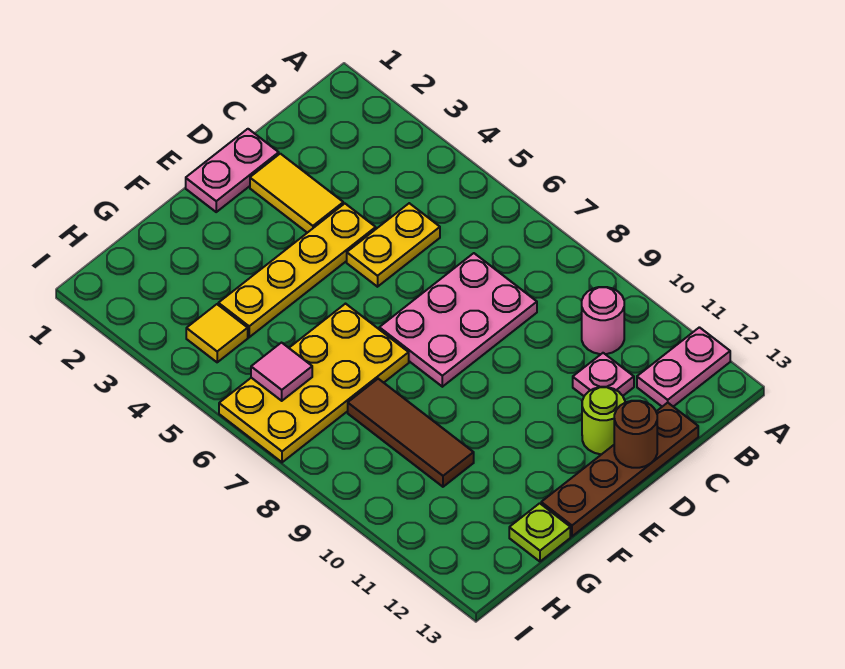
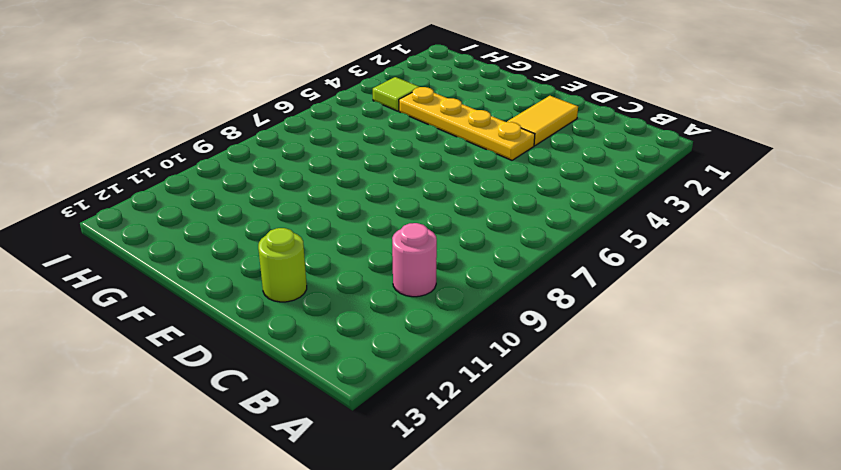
lime 1x1 tile [373,77,419,111] -> yellow 1x1 tile [186,304,248,362]
none -> pink 1x2 plate [637,327,730,407]
none -> yellow 1x2 plate [347,203,440,287]
none -> pink 2x3 plate [379,253,537,387]

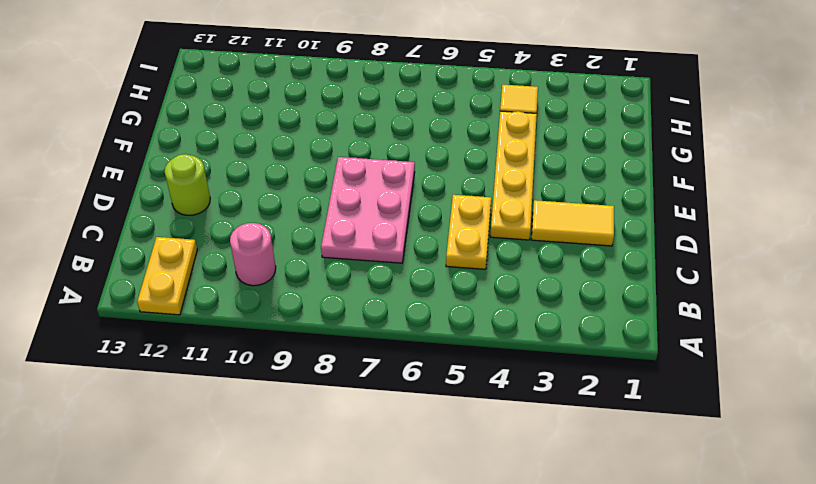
yellow 1x2 plate [137,237,197,315] -> pink 1x2 plate [637,327,730,407]
none -> pink 1x1 plate [573,353,634,396]
none -> brown 1x4 plate [541,403,698,536]
none -> pink 1x2 plate [186,129,279,212]

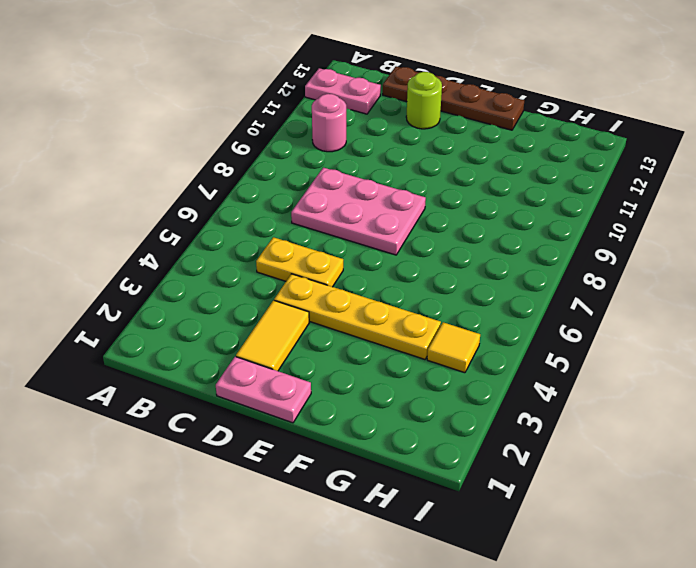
none -> pink 1x1 plate [573,353,634,396]
none -> yellow 2x4 plate [219,304,409,462]
none -> brown 1x3 tile [348,379,474,487]

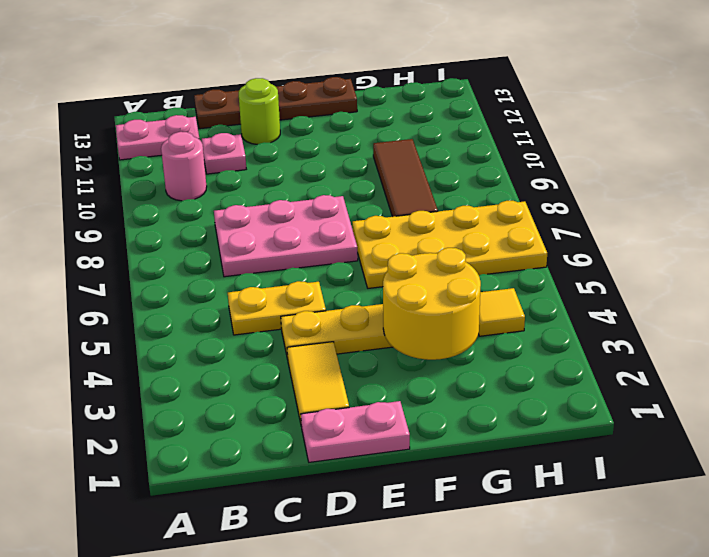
yellow 2x2 round brick [383,248,481,360] -> none
none -> lime 1x1 plate [509,503,570,561]
none -> brown 1x1 round brick [614,401,657,468]
none -> pink 1x1 tile [251,343,312,401]

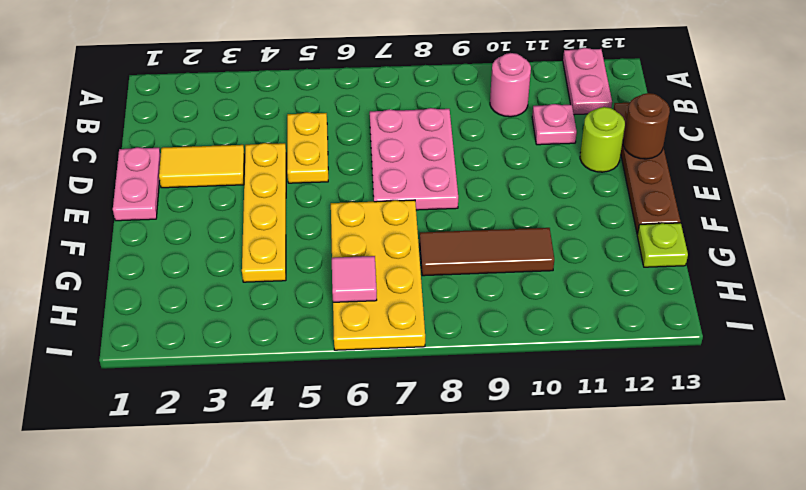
none -> yellow 1x1 tile [186,304,248,362]

